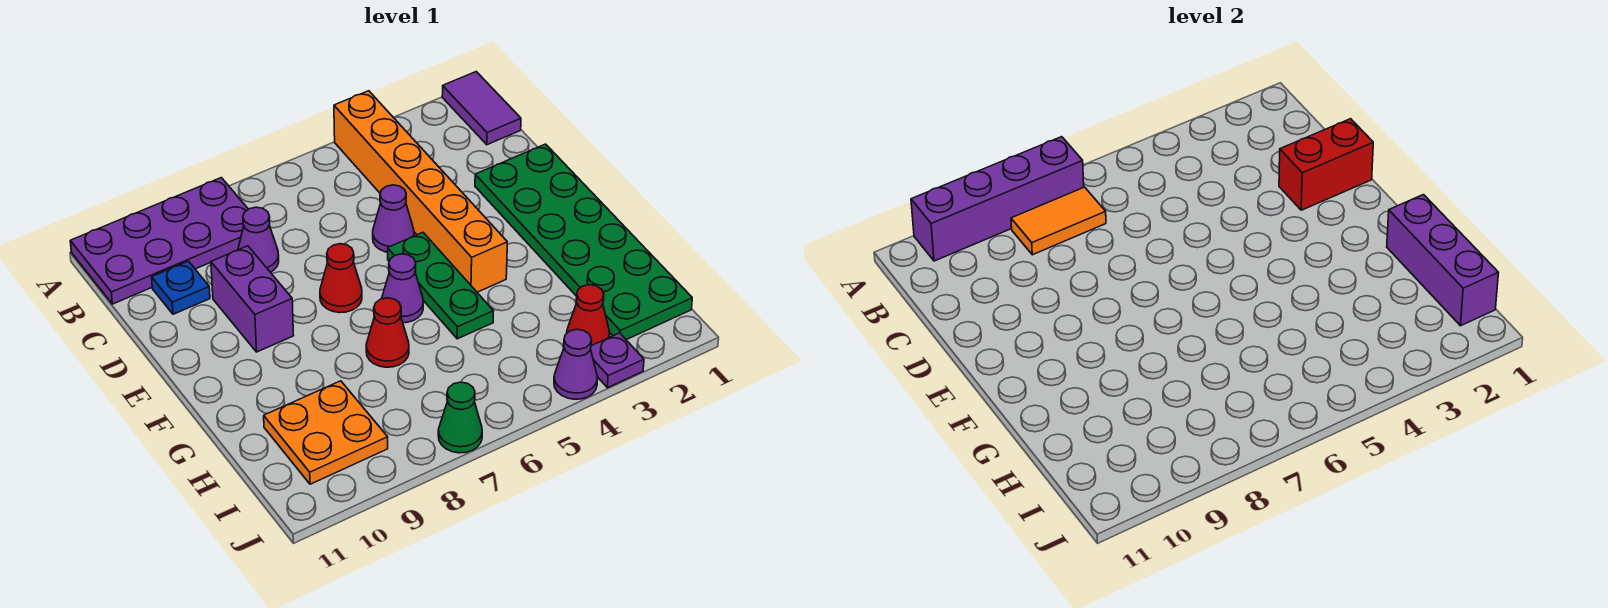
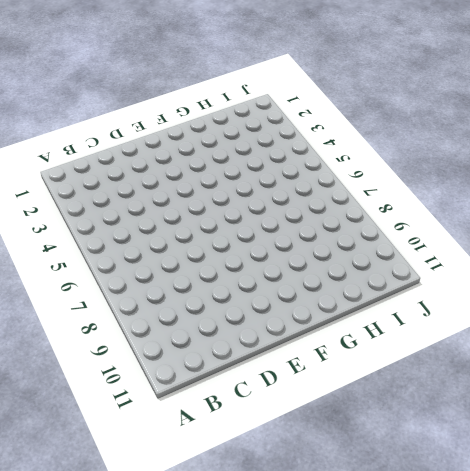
none -> purple 1x2 tile [442,72,521,145]
none -> orange 1x6 brick [334,91,507,292]
none -> purple 2x4 plate [70,178,248,304]

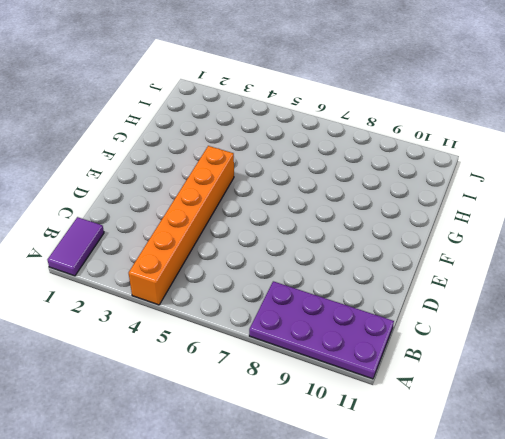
none -> purple 1x1 cone [238,207,279,272]
none -> blue 1x1 plate [152,261,210,314]
none -> green 2x6 plate [475,144,692,340]

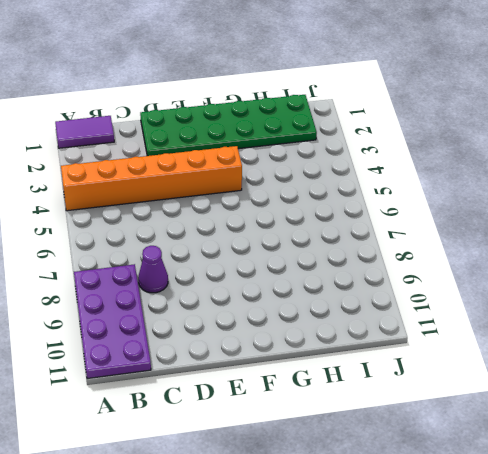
none -> blue 1x1 plate [152,261,210,314]
none -> purple 1x1 cone [373,185,414,252]
none -> purple 1x2 brick [211,246,294,352]

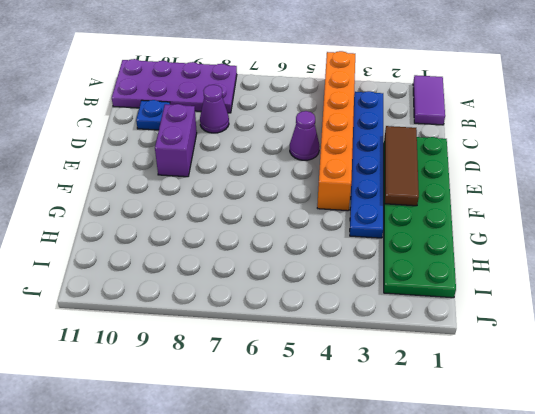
blue 1x6 plate [350,91,383,238] -> none
brown 1x3 tile [385,126,419,206] -> red 1x2 brick [1279,119,1373,210]
none -> green 1x3 plate [388,233,493,339]
none -> red 1x1 cone [320,244,362,313]
none -> purple 1x1 cone [382,254,423,323]

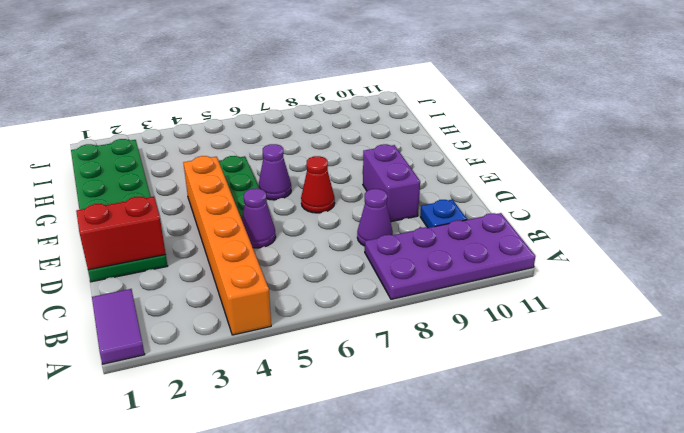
none -> red 1x1 cone [366,298,409,367]
none -> orange 2x2 plate [264,381,388,484]
none -> red 1x1 cone [567,285,610,346]

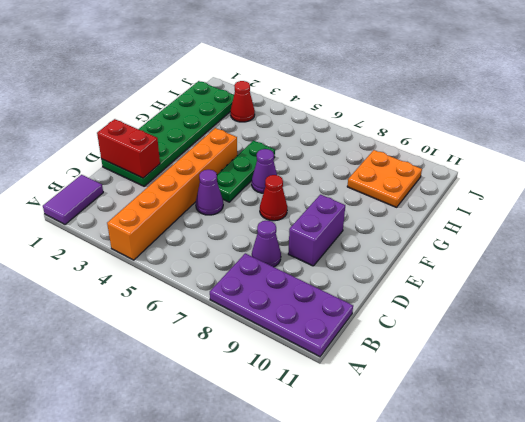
none -> blue 1x1 plate [152,261,210,314]
none -> red 1x1 cone [366,298,409,367]
none -> purple 1x1 plate [591,333,644,388]

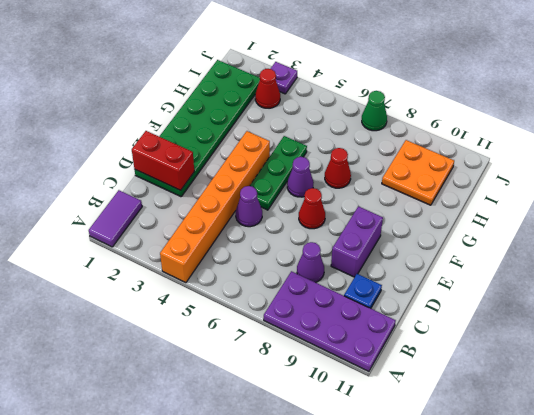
none -> purple 1x1 cone [554,330,598,399]
none -> purple 1x4 brick [911,137,1084,261]
none -> orange 1x2 tile [1011,187,1106,255]

